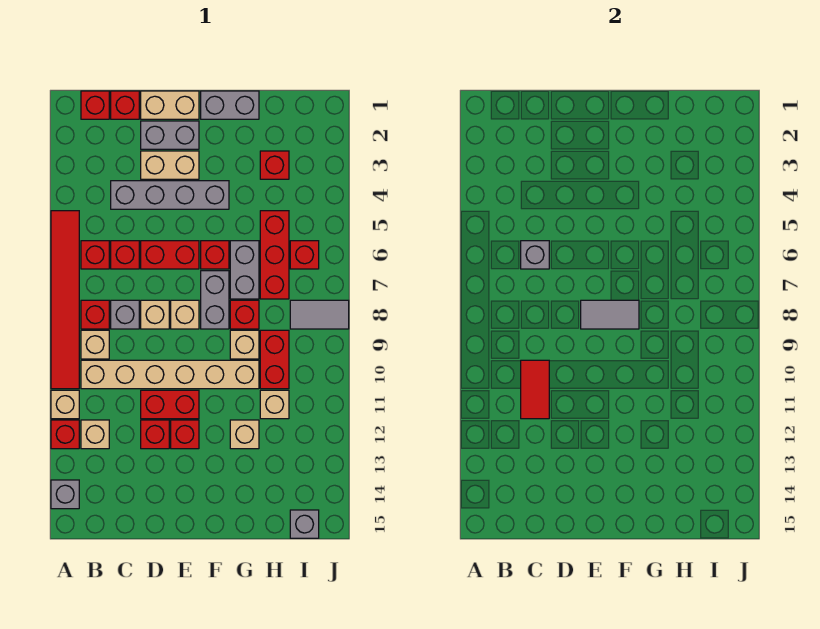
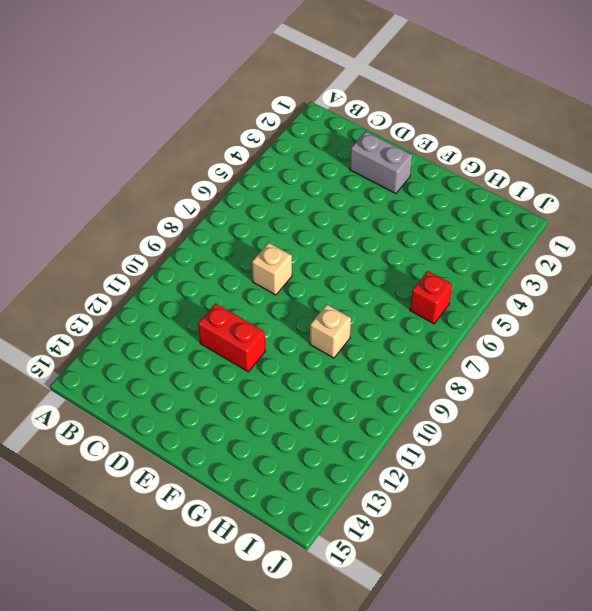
none -> red 1x6 tile [51,211,79,389]
none -> tan 1x1 brick [51,390,79,419]
none -> red 1x1 brick [51,420,79,449]
none -> grey 1x1 brick [51,480,79,509]

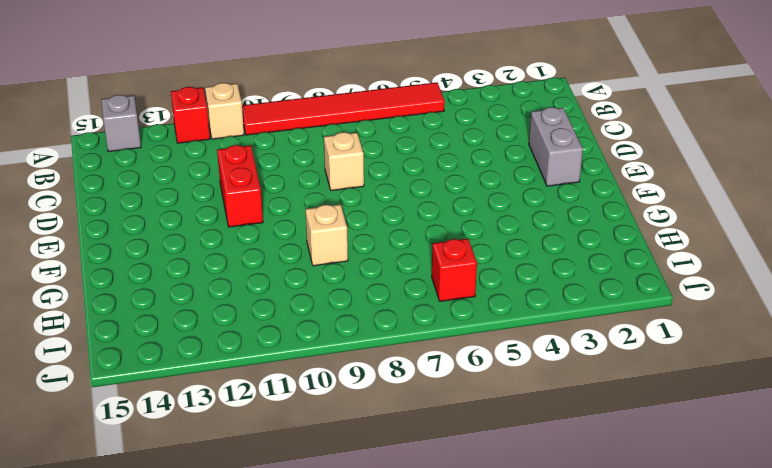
none -> red 1x1 brick [81,91,109,119]
none -> red 1x1 brick [81,241,109,269]
none -> red 1x1 brick [81,300,109,329]
none -> tan 1x1 brick [81,330,109,359]

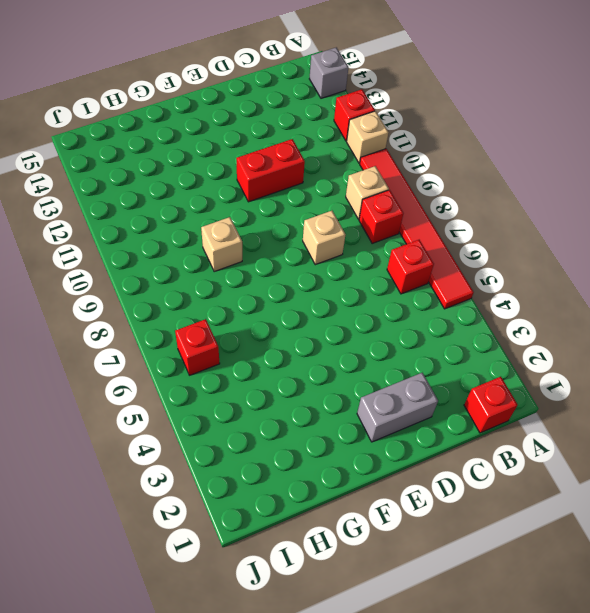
none -> tan 1x6 brick [81,360,259,389]
none -> tan 1x1 brick [81,420,109,449]
none -> red 1x1 brick [111,91,139,119]
none -> grey 1x4 brick [111,181,229,209]

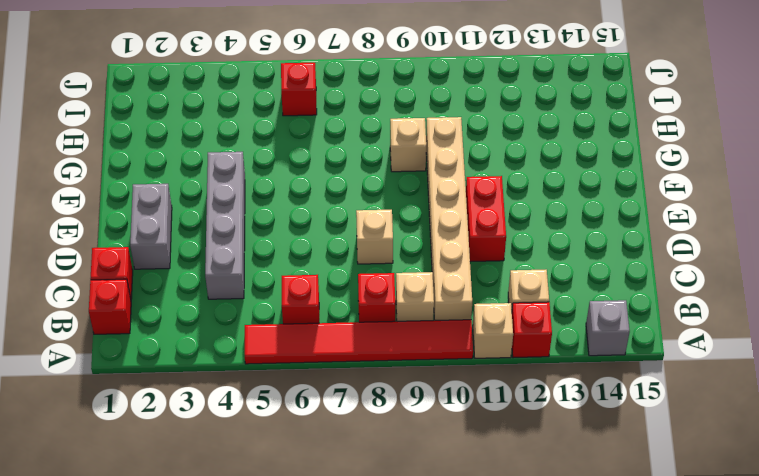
none -> red 1x1 brick [111,241,139,269]
none -> grey 1x1 brick [111,300,139,329]
none -> tan 1x2 brick [141,91,199,119]
none -> tan 1x2 brick [141,151,199,179]

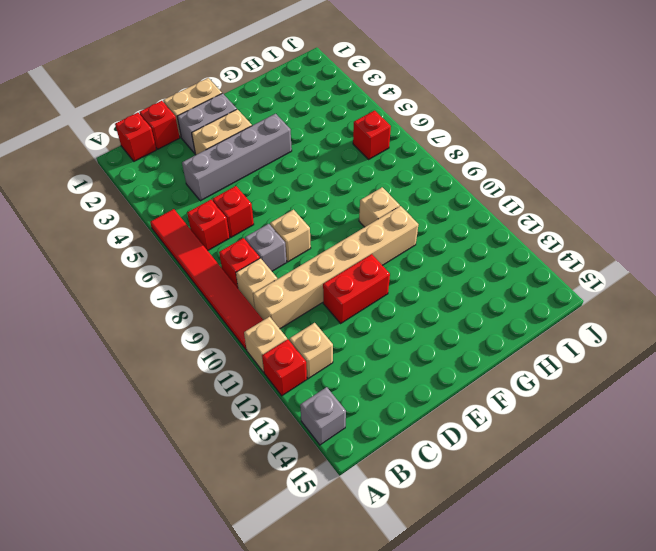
none -> red 1x2 brick [141,241,199,269]
none -> red 1x1 brick [141,420,169,449]
none -> tan 1x1 brick [171,300,199,329]
none -> red 1x1 brick [171,420,199,449]

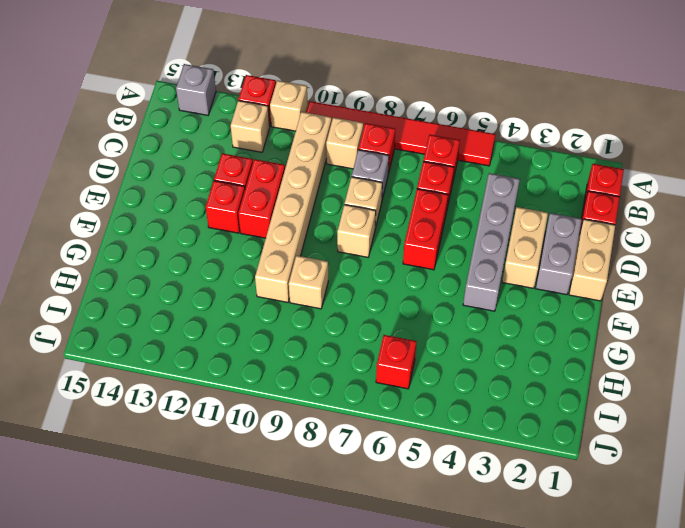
none -> grey 1x2 brick [201,91,259,119]
none -> red 1x1 brick [201,241,229,269]
none -> grey 1x2 brick [201,271,229,329]
none -> grey 1x2 brick [230,241,259,299]

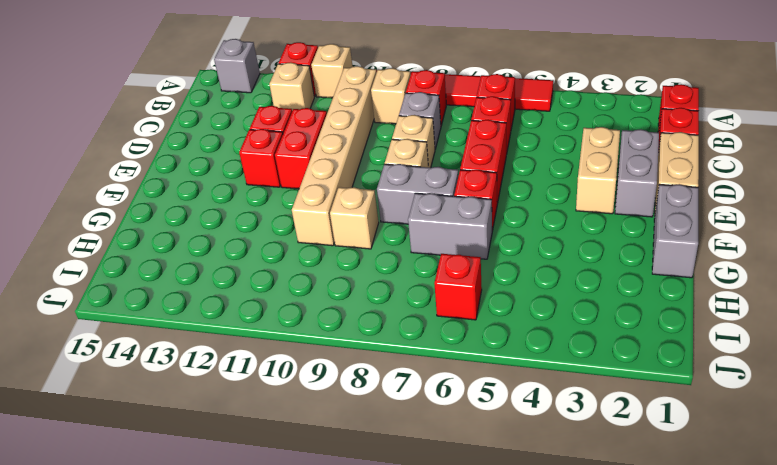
none -> grey 1x4 brick [111,181,229,209]
none -> red 1x1 brick [230,300,259,329]
none -> tan 1x1 brick [230,420,259,449]
none -> red 1x1 brick [260,151,289,179]

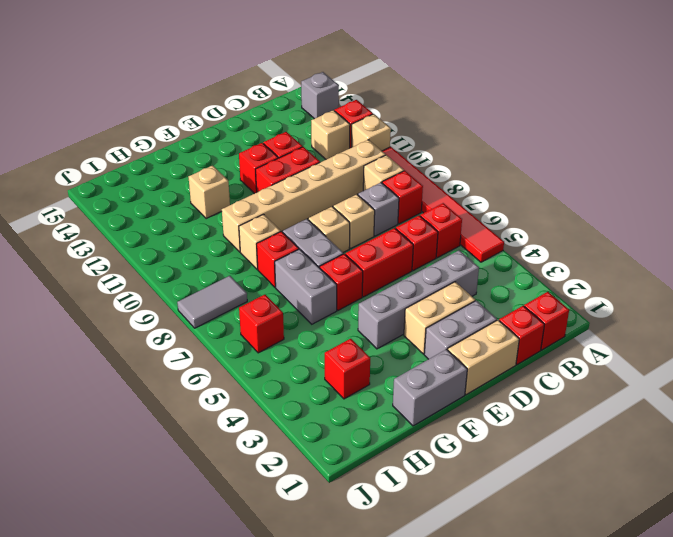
none -> red 1x3 brick [260,211,289,299]
none -> red 1x2 brick [260,330,289,389]
none -> tan 1x1 brick [260,390,289,419]
none -> grey 1x1 brick [290,510,319,538]

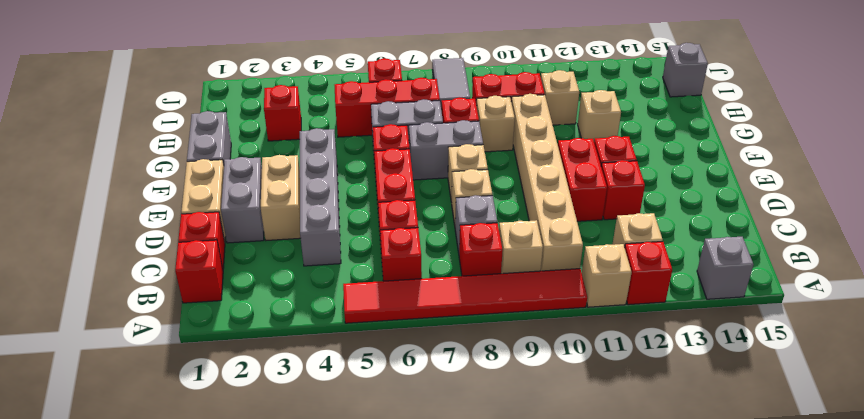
none -> grey 1x1 brick [521,241,549,269]
none -> red 1x2 tile [521,360,549,419]
none -> grey 1x2 tile [581,300,639,329]

